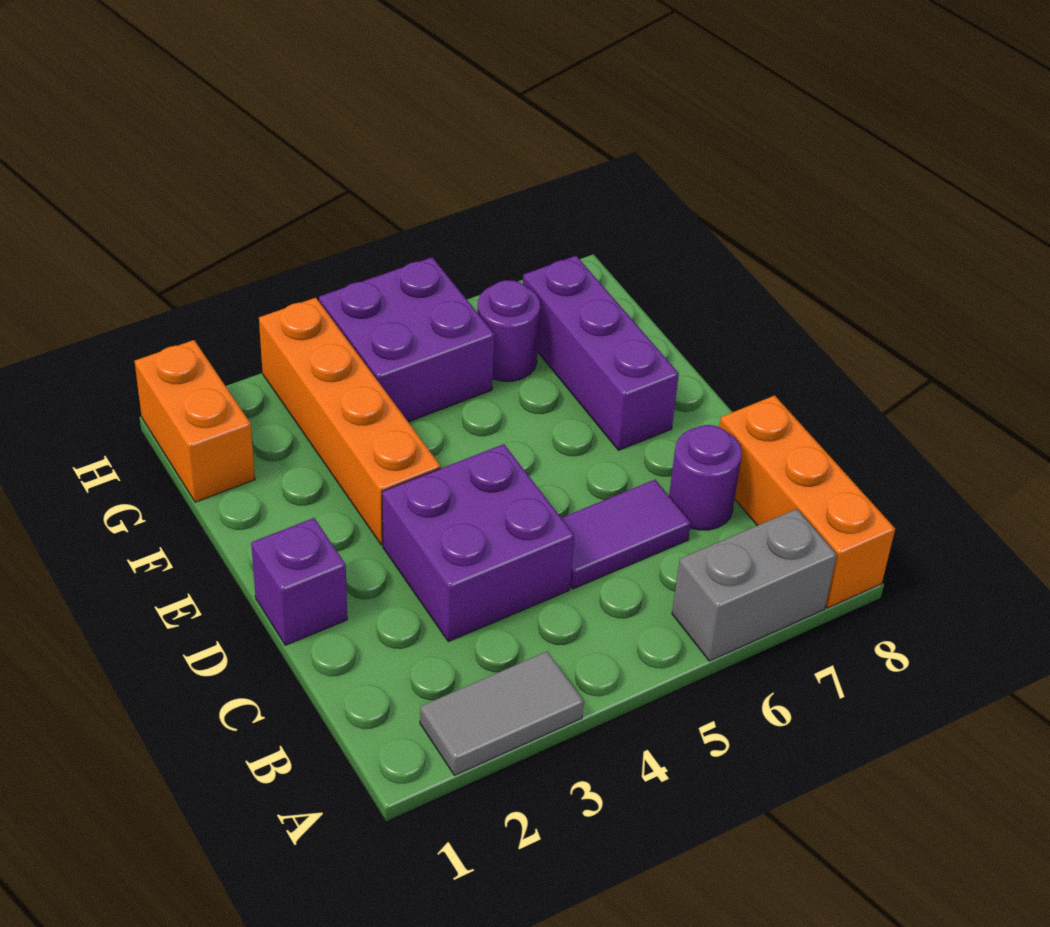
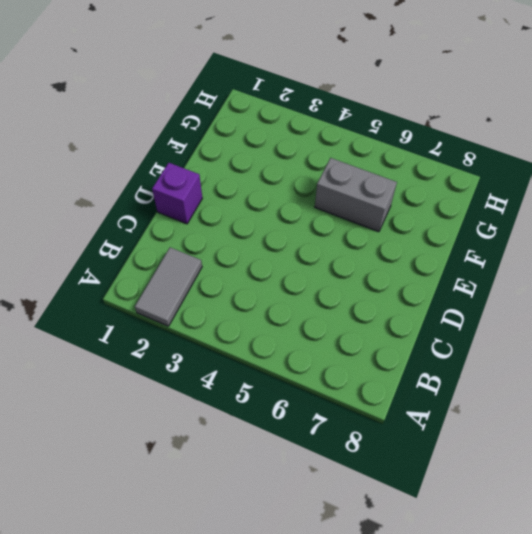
grey 1x2 tile [135,248,202,326] -> grey 1x2 tile turned to [420,651,584,776]
grey 1x2 brick [315,158,397,232] -> grey 1x2 brick moved to [672,509,837,661]
none -> orange 1x3 brick [719,395,895,608]
none -> purple 2x2 brick [382,444,574,642]
none -> purple 1x2 tile [562,480,691,589]

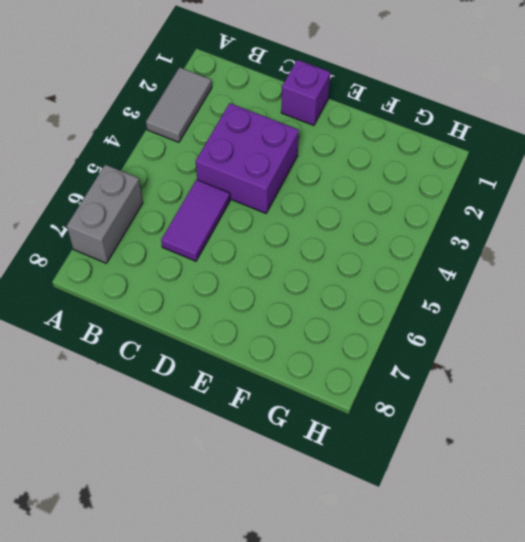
none -> orange 1x3 brick [719,395,895,608]
none -> purple 1x1 round brick [669,425,742,530]
none -> orange 1x4 brick [259,298,441,545]

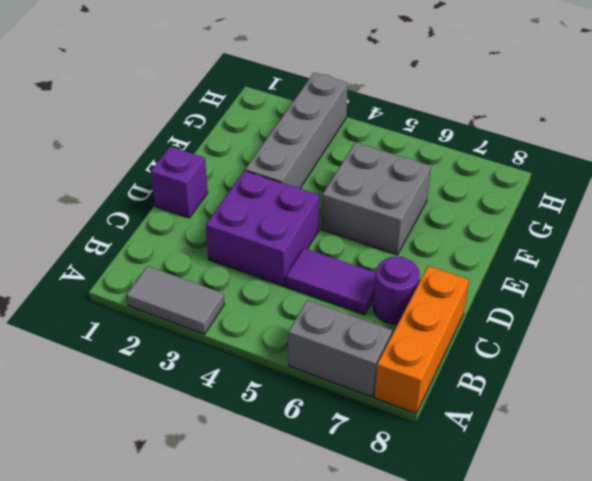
grey 1x4 brick [245,73,348,188] -> orange 1x4 brick [259,298,441,545]
grey 2x2 brick [322,143,431,255] -> none
none -> purple 1x3 brick [523,256,679,450]
none -> orange 1x2 brick [135,340,255,502]
none -> purple 2x2 brick [319,257,494,422]

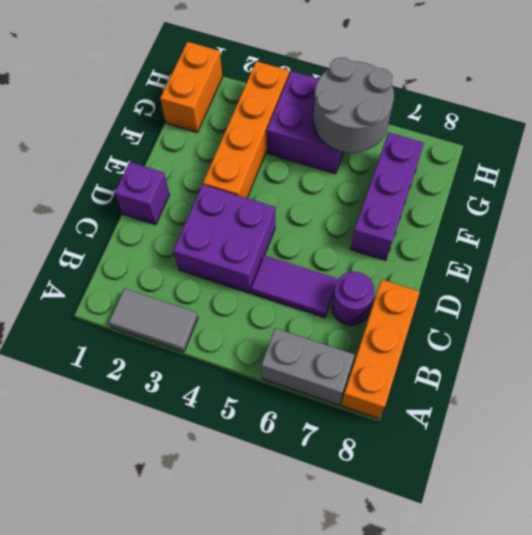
grey 2x2 round brick [313,58,394,153] -> none
none -> purple 1x1 round brick [477,280,540,381]

